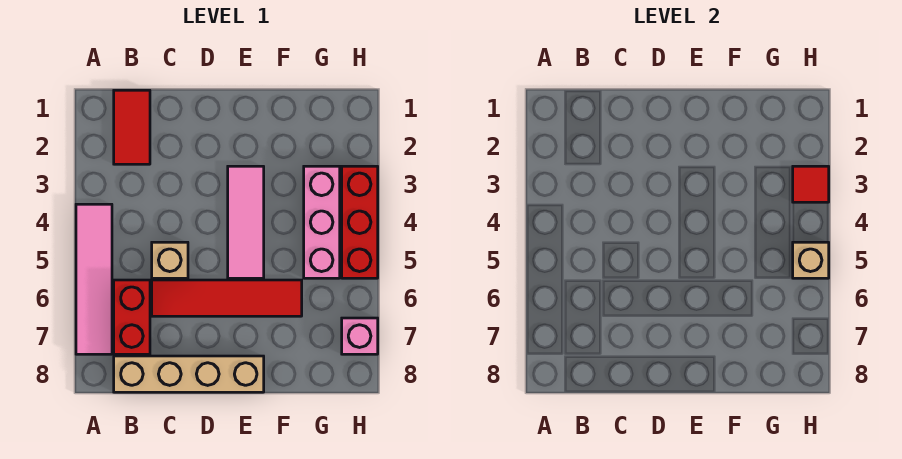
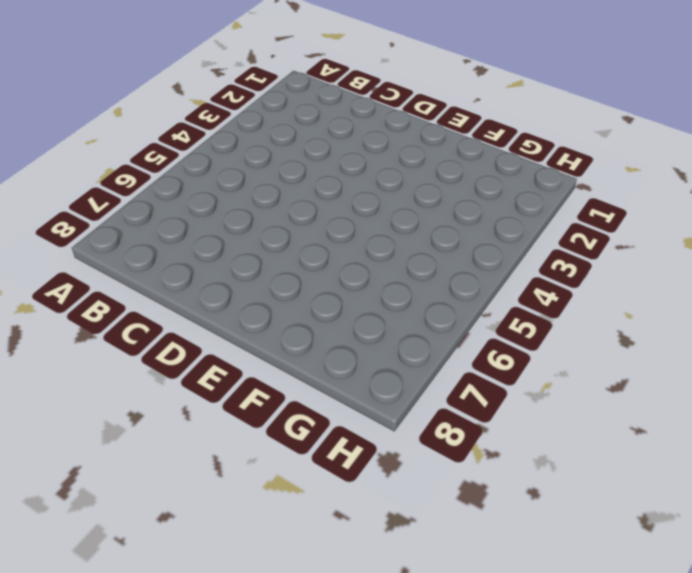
none -> pink 1x4 tile [76,204,112,354]
none -> red 1x2 tile [114,90,150,164]
none -> red 1x2 brick [114,280,150,354]

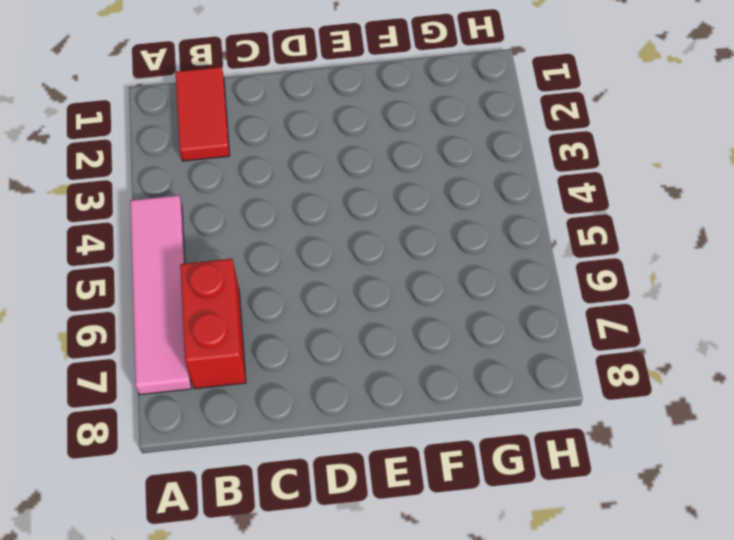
none -> tan 1x4 brick [114,356,264,392]
none -> tan 1x1 brick [152,242,188,278]
none -> red 1x4 tile [152,280,302,316]

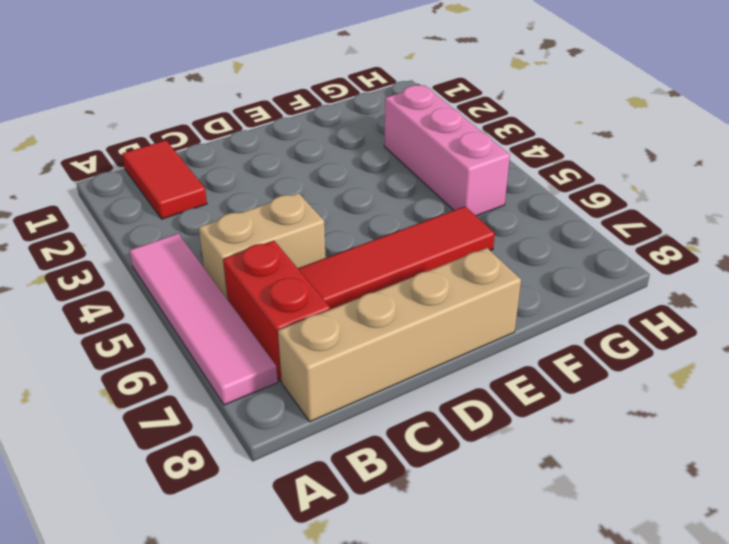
tan 1x2 brick [199,193,325,300] -> tan 1x1 brick [152,242,188,278]
none -> pink 1x3 tile [228,166,264,278]
none -> red 1x3 brick [342,166,378,278]
none -> pink 1x1 brick [342,318,378,354]

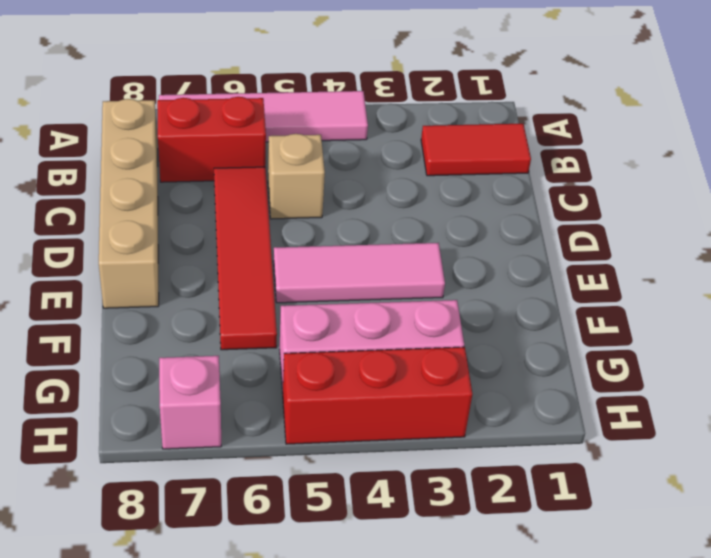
none -> red 1x1 tile [793,166,829,202]
none -> tan 1x1 brick [793,242,829,278]

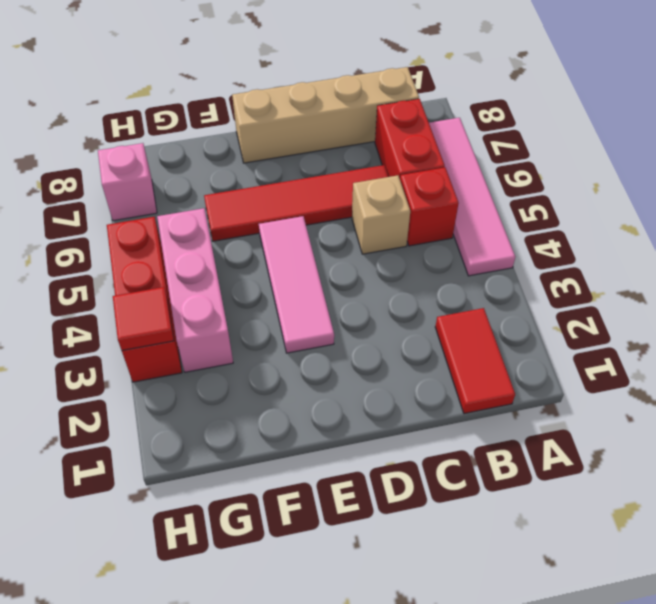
red 1x1 brick [400,168,459,246] -> none
none -> tan 1x1 brick [793,242,829,278]

